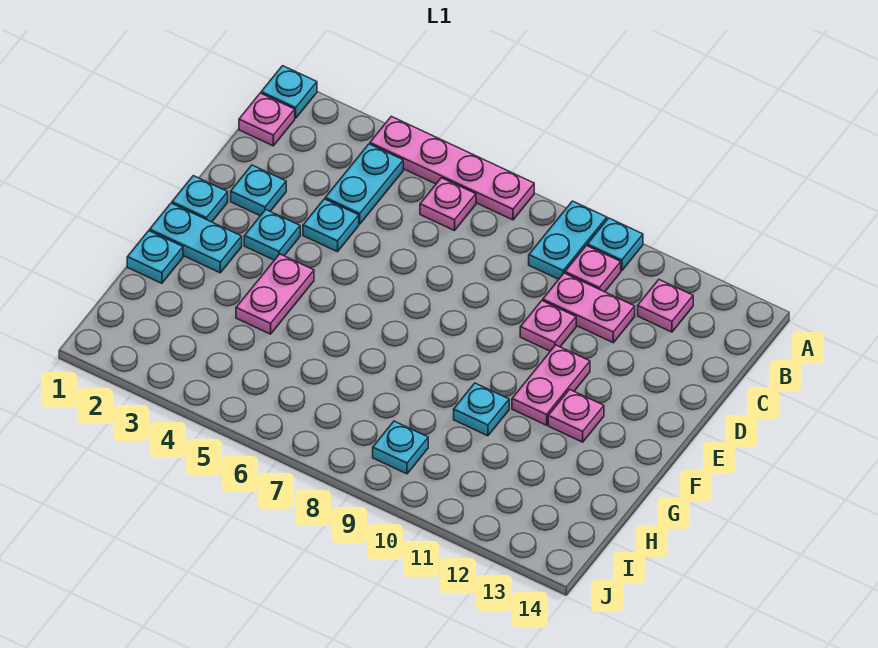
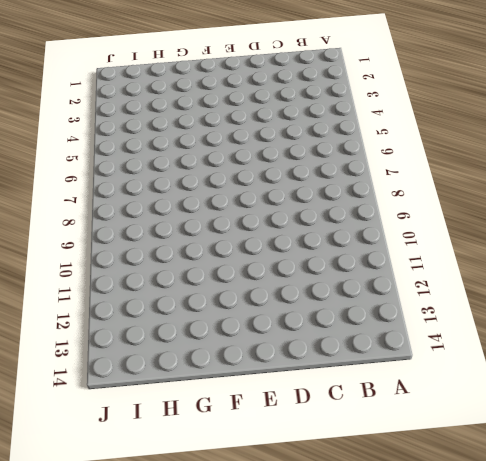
none -> cyan 1x1 plate [261,66,317,118]
none -> pink 1x4 plate [370,116,534,220]
none -> cyan 1x2 plate [529,201,607,279]

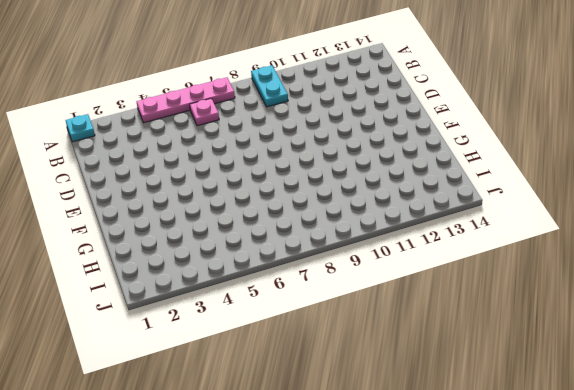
none -> cyan 1x1 plate [587,218,643,271]
none -> pink 1x1 plate [239,93,295,146]
none -> cyan 1x2 plate [325,144,403,224]

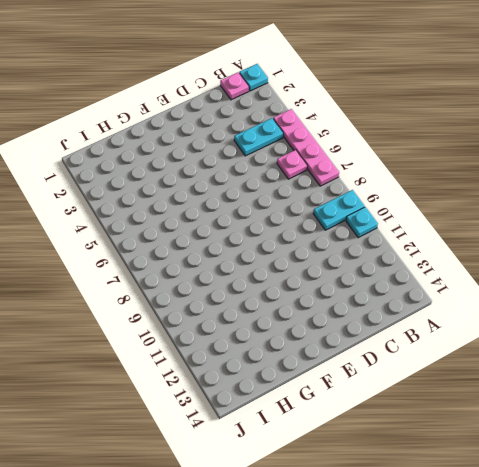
none -> pink 1x1 plate [565,246,621,292]
none -> pink 1x1 plate [638,280,693,332]
none -> pink 1x2 plate [543,273,635,343]

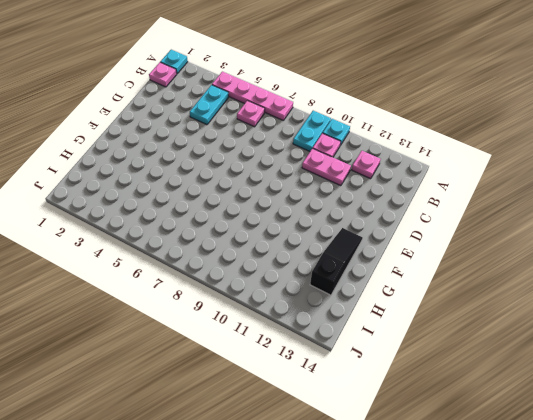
black 1x3 slope [310,228,363,295] -> none
none -> cyan 1x1 plate [231,165,286,216]
none -> cyan 1x1 plate [303,199,359,252]
none -> pink 1x1 plate [520,301,576,351]

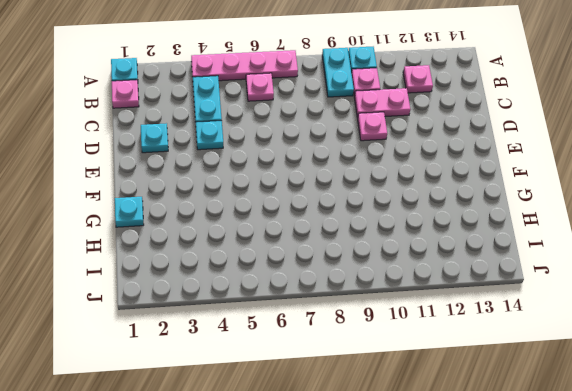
none -> cyan 1x1 plate [172,176,228,222]
none -> cyan 1x1 plate [244,210,300,260]
none -> pink 1x2 plate [512,345,590,425]

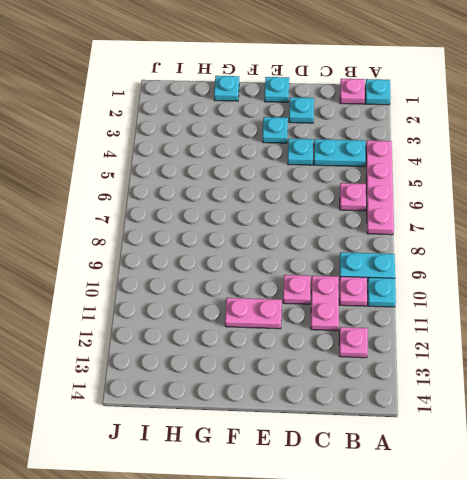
none -> cyan 1x2 plate [150,203,242,273]
none -> pink 1x2 plate [236,254,314,334]
none -> pink 1x1 plate [548,389,604,442]

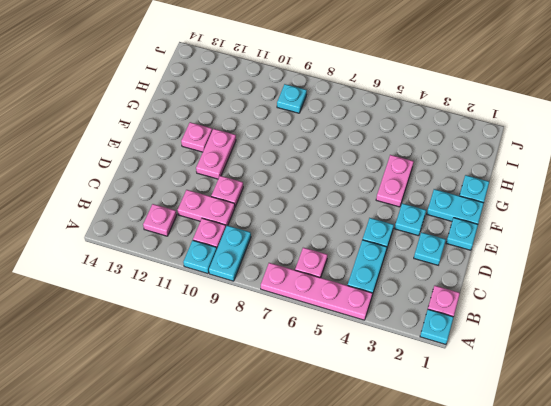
none -> cyan 1x1 plate [454,383,509,436]

